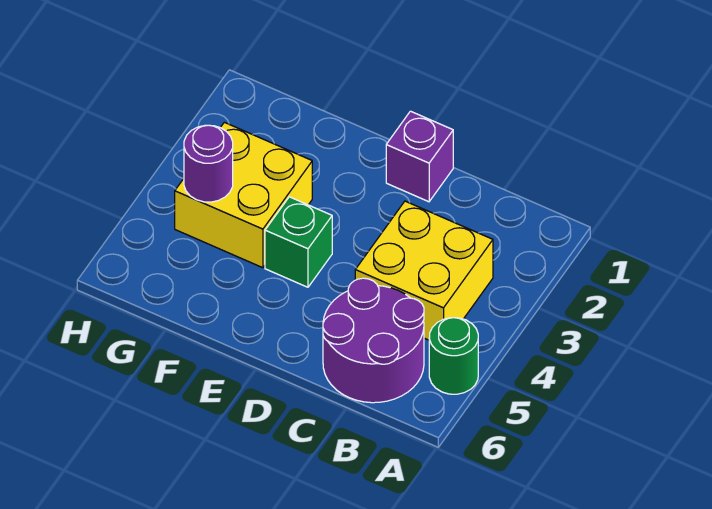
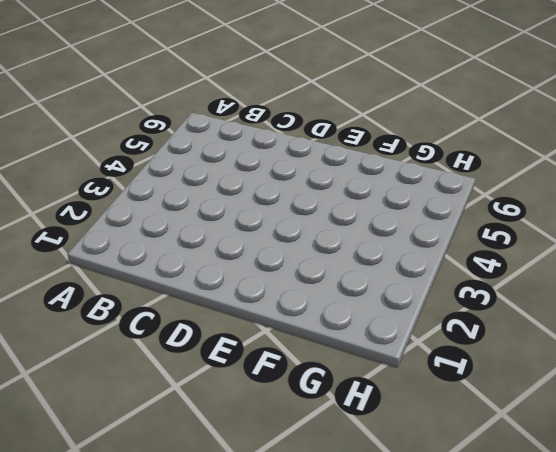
none -> green 1x1 round brick [429,318,478,394]
none -> yellow 2x2 brick [355,201,493,340]

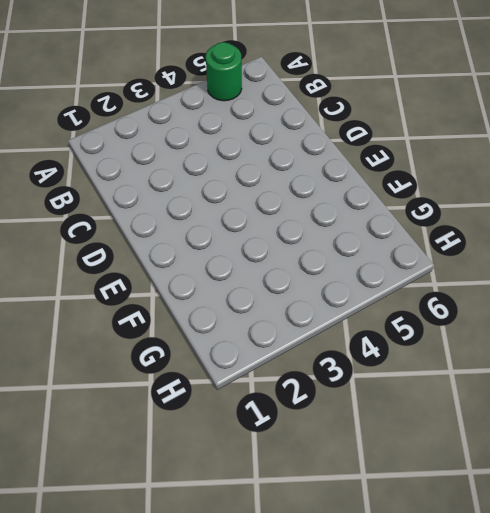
none -> yellow 2x2 brick [355,201,493,340]
none -> purple 2x2 round brick [323,278,424,403]

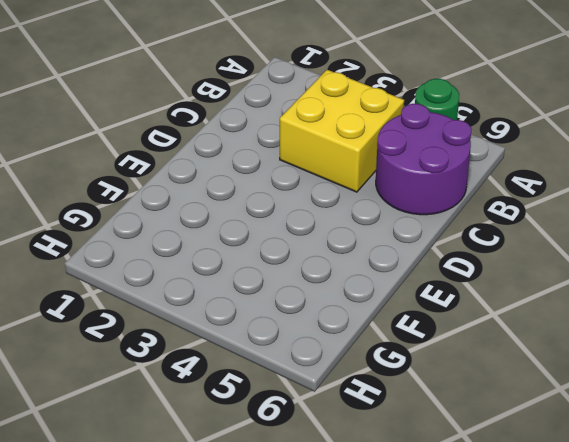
none -> purple 1x1 brick [386,111,453,202]
none -> green 1x1 brick [265,197,332,287]

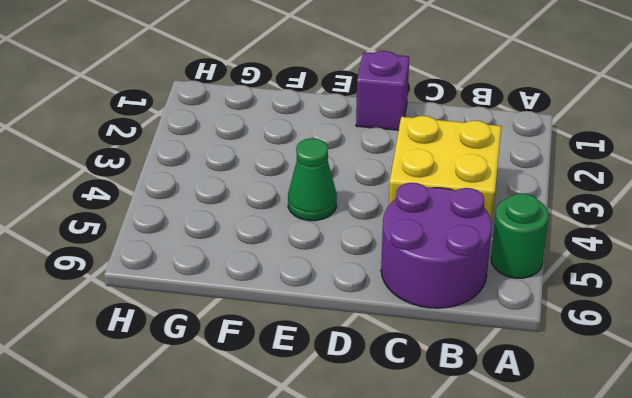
green 1x1 cone [288,138,337,221] -> green 1x1 brick [265,197,332,287]
none -> yellow 2x2 brick [175,122,312,268]
none -> purple 1x1 round brick [184,125,233,202]

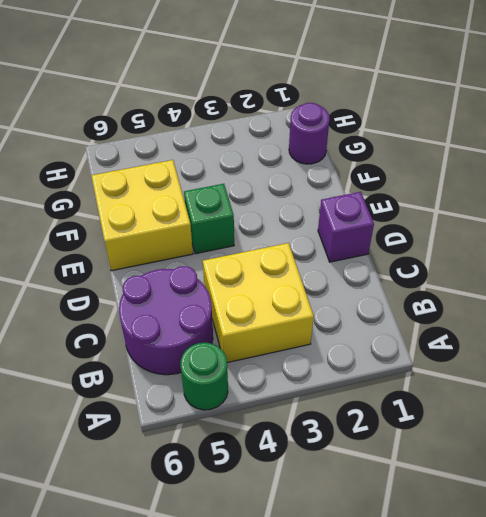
yellow 2x2 brick [91,160,193,271] -> yellow 2x2 brick moved to [175,122,312,268]
purple 1x1 round brick [289,103,330,164] -> purple 1x1 round brick moved to [184,125,233,202]

